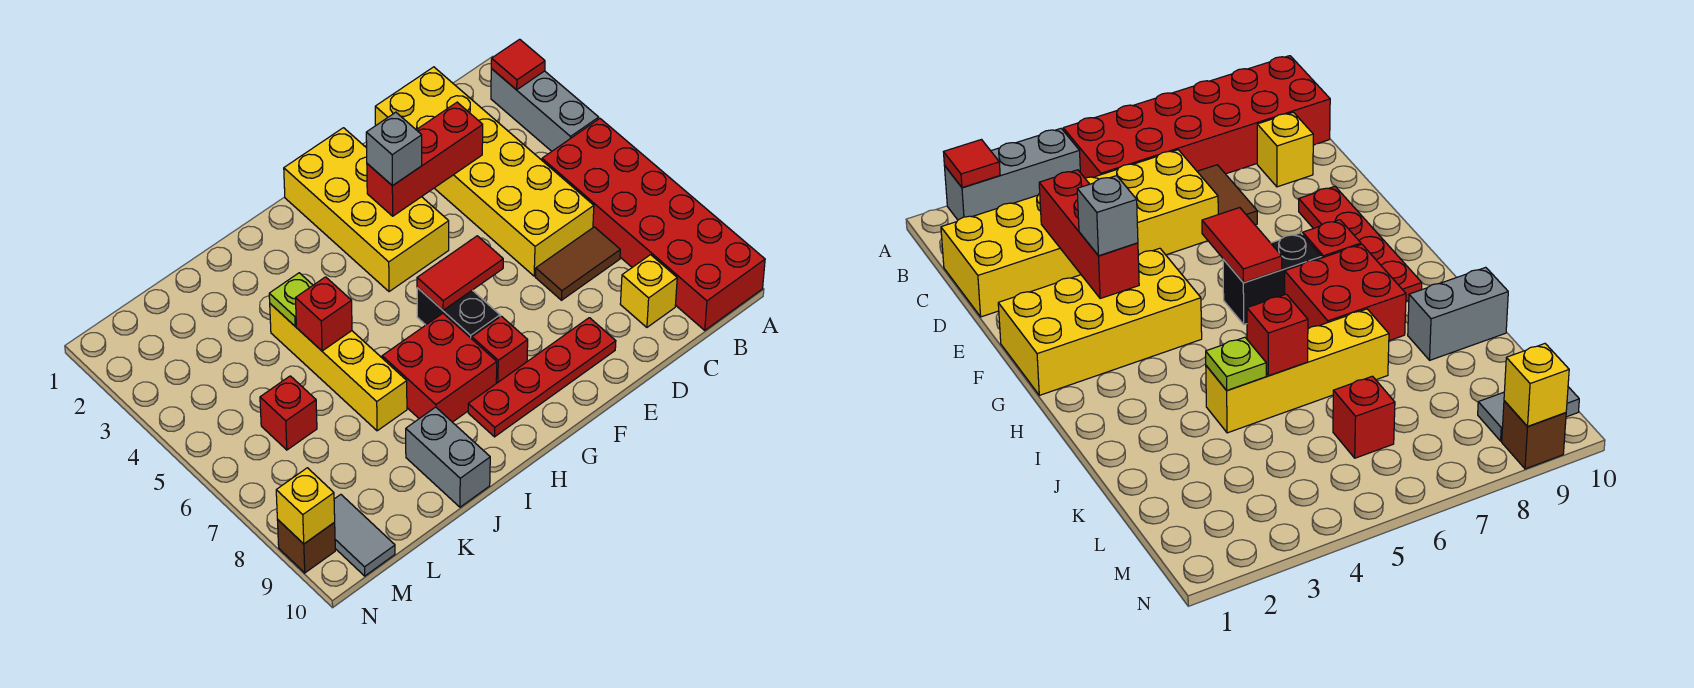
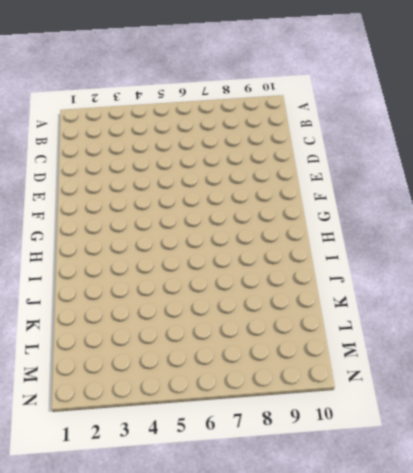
none -> grey 1x3 brick [491,69,599,151]
none -> red 2x6 brick [542,119,765,330]
none -> yellow 2x6 brick [375,67,594,276]

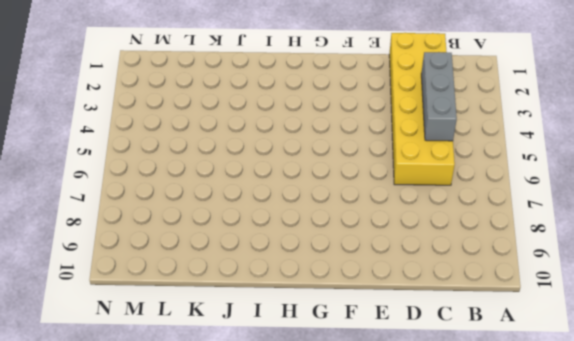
grey 1x3 brick [421,52,457,141] -> grey 1x3 brick moved to [491,69,599,151]
none -> red 2x6 brick [542,119,765,330]
none -> brown 1x2 tile [536,227,620,300]
none -> yellow 1x1 brick [620,255,677,327]

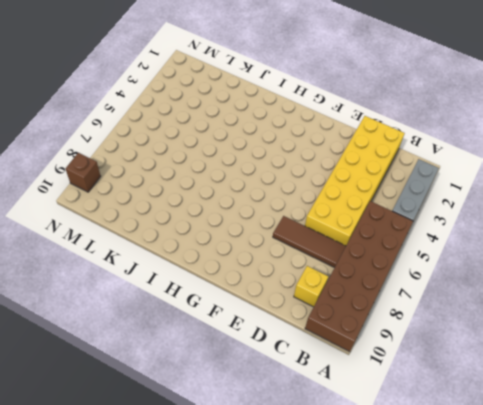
brown 2x6 brick [305,201,413,352] -> red 2x6 brick [542,119,765,330]
brown 1x3 tile [273,216,346,268] -> brown 1x2 tile [536,227,620,300]
none -> red 1x4 plate [468,318,616,437]
none -> yellow 2x4 brick [284,128,449,292]
none -> black 1x2 brick [417,288,500,339]

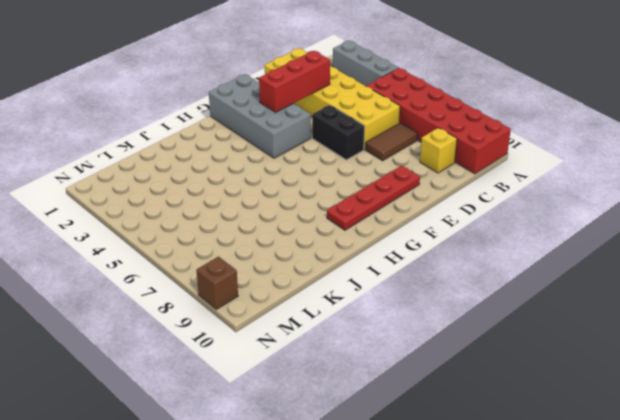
black 1x2 brick [312,105,365,160] -> black 1x2 brick moved to [417,288,500,339]
grey 2x4 brick [209,74,311,158] -> yellow 2x4 brick [284,128,449,292]
none -> red 1x1 brick [472,316,528,383]
none -> red 2x2 brick [382,313,497,422]
none -> yellow 1x4 brick [270,304,407,431]

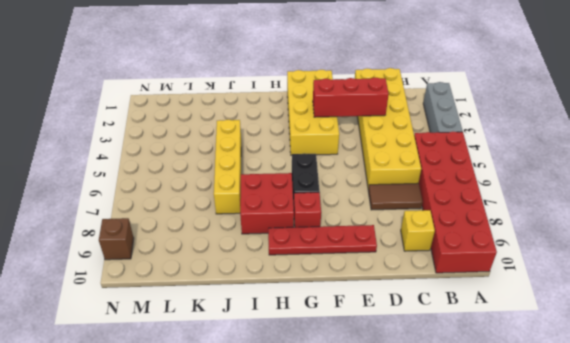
none -> grey 1x2 brick [406,407,490,507]
none -> red 1x1 brick [260,376,317,450]
none -> grey 1x2 tile [334,495,395,576]

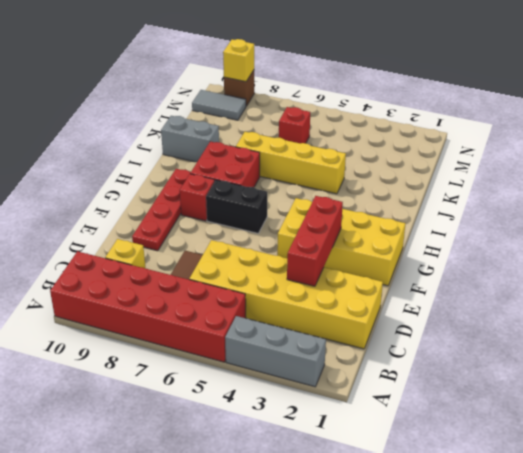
none -> red 1x1 tile [491,39,545,90]
none -> red 1x2 tile [417,236,503,310]
none -> lime 1x1 plate [269,273,313,326]

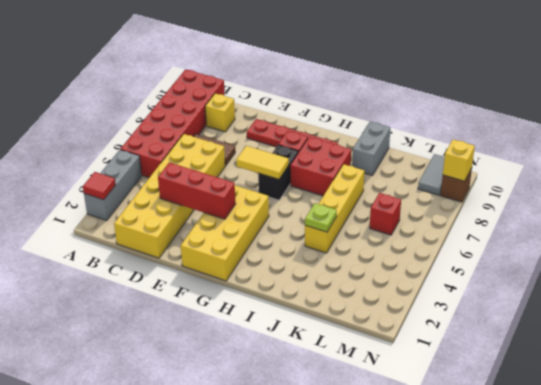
yellow 1x2 tile [236,146,289,179] -> red 1x2 tile [417,236,503,310]
none -> red 1x1 brick [295,277,352,351]
none -> grey 1x1 brick [366,112,422,186]

